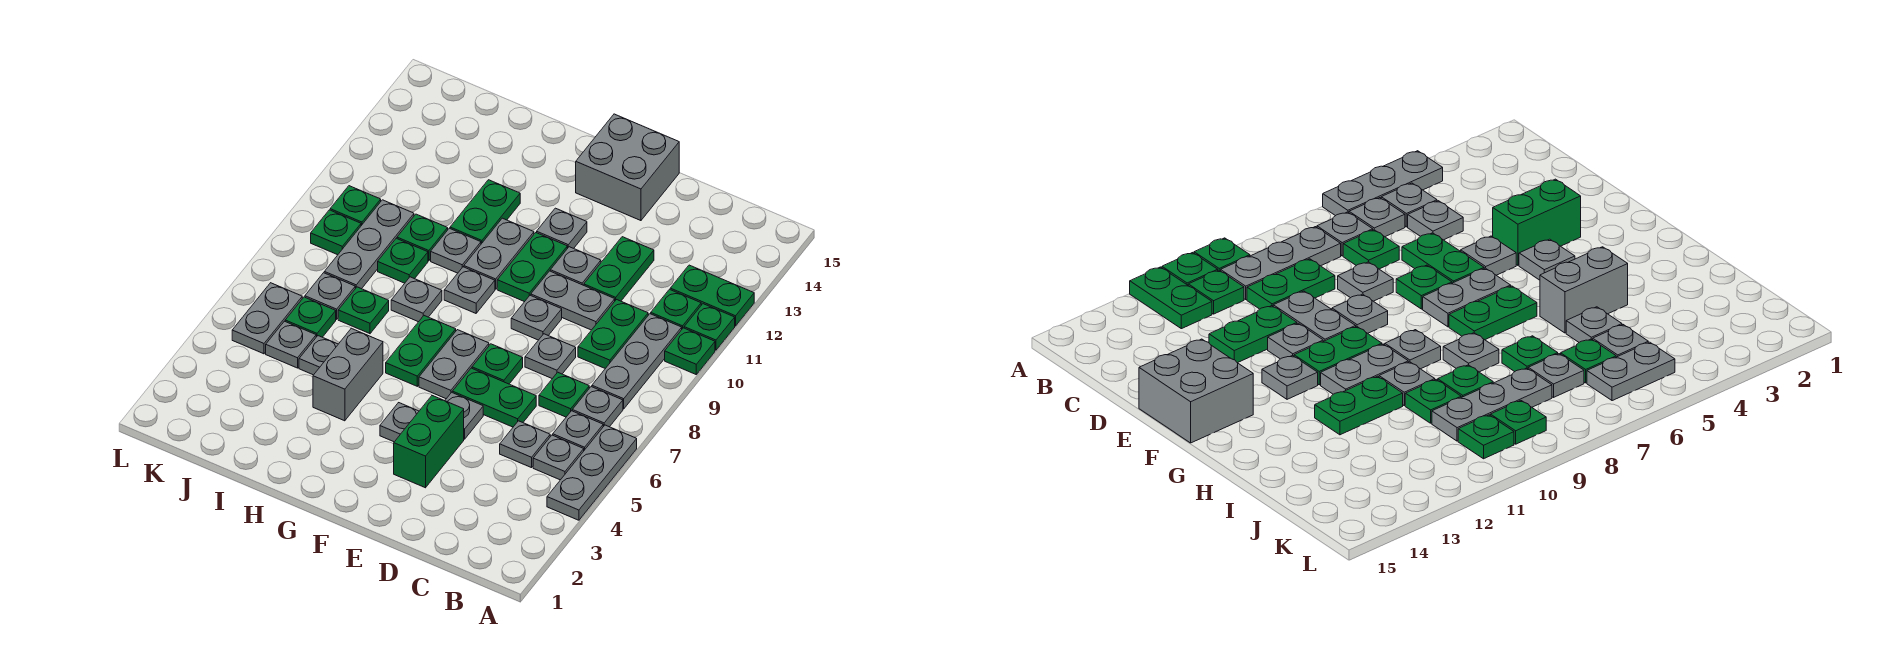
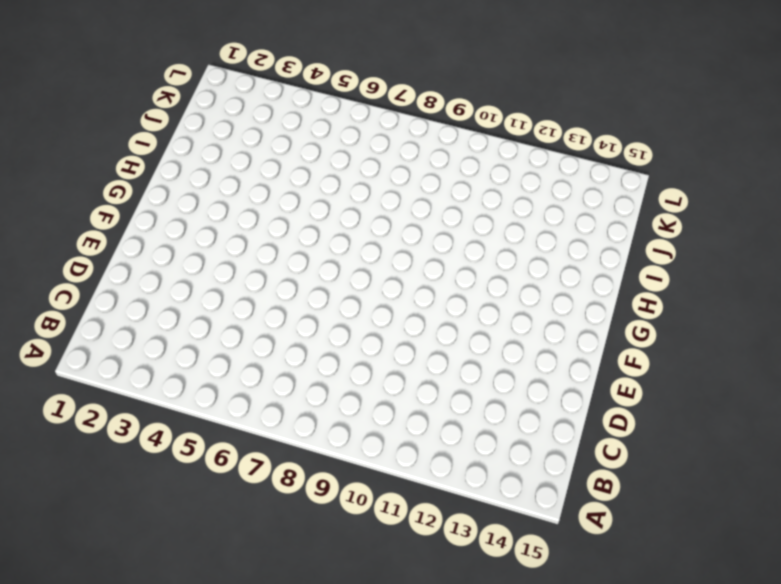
none -> grey 1x3 plate [547,425,637,520]
none -> green 1x1 plate [665,328,715,374]
none -> green 1x1 plate [684,304,735,350]
none -> green 1x2 plate [670,265,754,326]

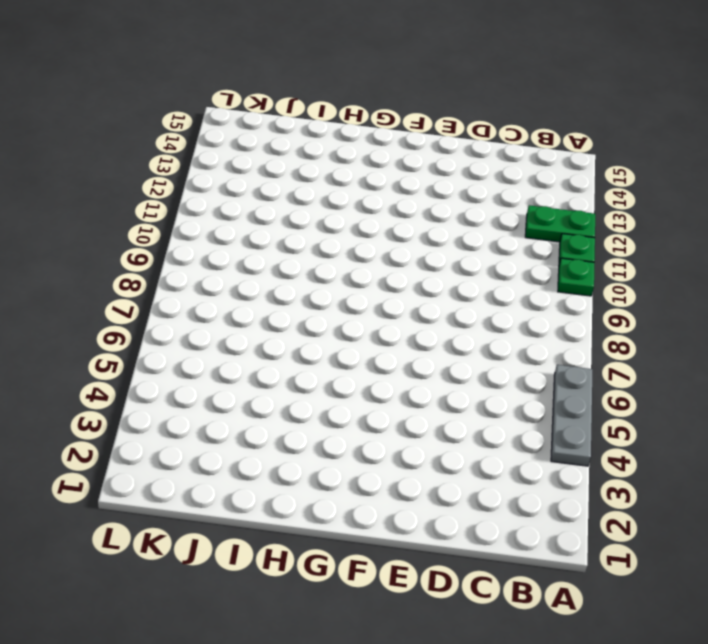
none -> grey 1x1 plate [533,435,584,480]
none -> grey 1x1 plate [553,411,603,450]
none -> grey 1x1 plate [572,387,623,427]
none -> grey 1x3 plate [592,314,682,409]

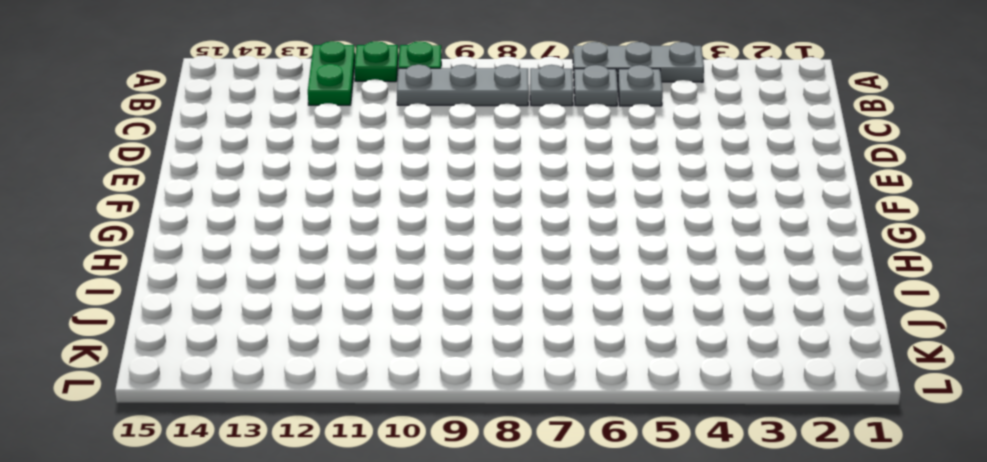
none -> green 1x1 plate [651,289,701,329]
none -> grey 1x1 plate [500,421,550,468]
none -> green 1x1 plate [539,372,589,417]
none -> green 1x2 plate [578,300,648,369]

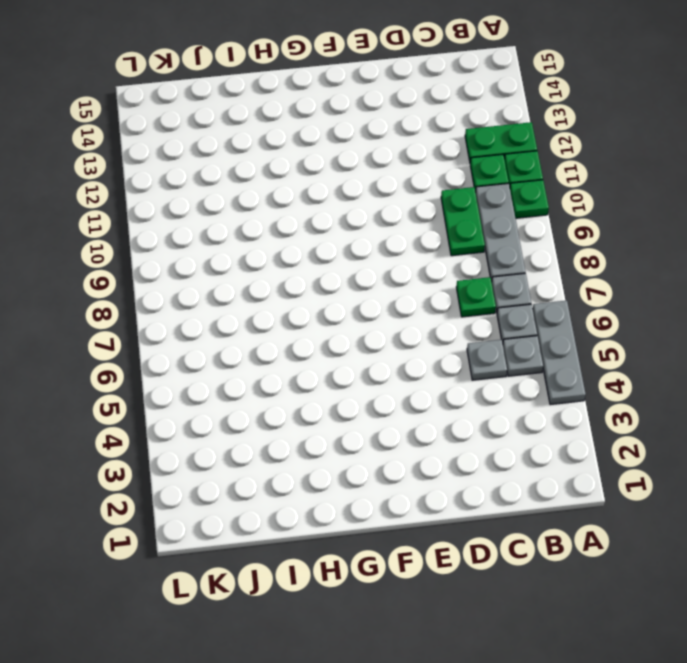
none -> green 1x2 plate [452,368,536,427]
none -> grey 1x1 plate [525,334,576,379]
none -> grey 1x2 plate [531,271,615,330]
none -> green 1x2 plate [584,237,654,301]

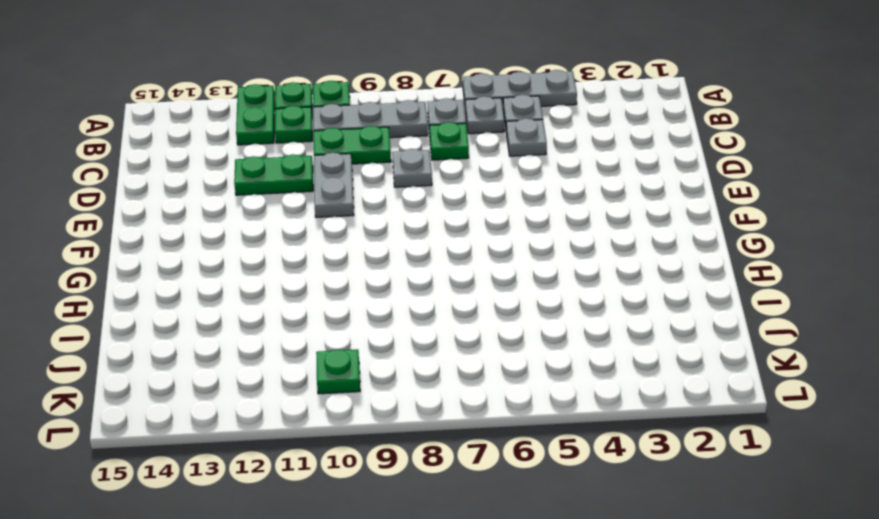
none -> green 1x2 plate [452,368,536,427]
none -> green 1x2 brick [394,396,464,488]
none -> grey 1x1 plate [445,392,483,439]
none -> green 1x1 plate [472,344,523,384]

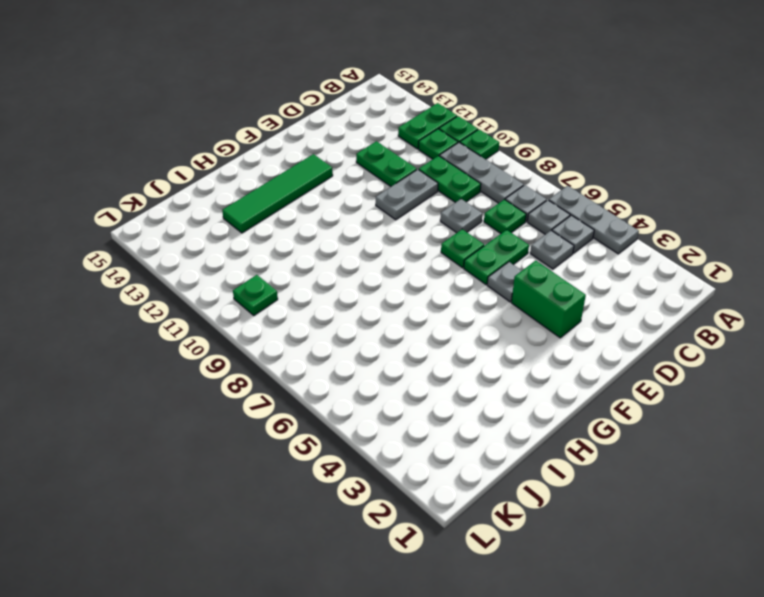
green 1x4 tile [222,154,333,233] -> none
none -> grey 1x1 plate [511,295,562,340]
none -> grey 1x1 plate [550,247,601,285]
none -> grey 2x2 brick [576,114,679,221]
none -> grey 1x1 plate [380,403,419,442]

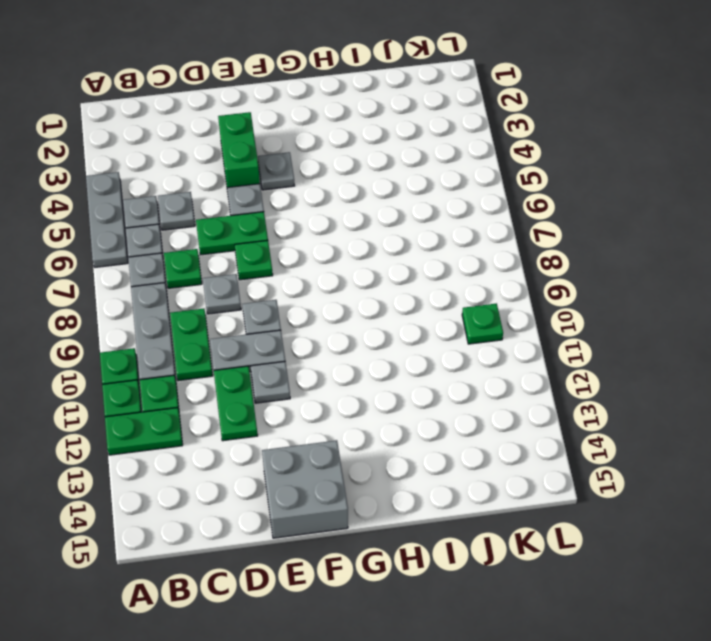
none -> grey 1x2 plate [419,330,489,399]
none -> green 1x2 plate [497,233,567,302]
none -> grey 1x1 plate [537,208,587,248]
none -> green 1x2 plate [386,316,456,386]

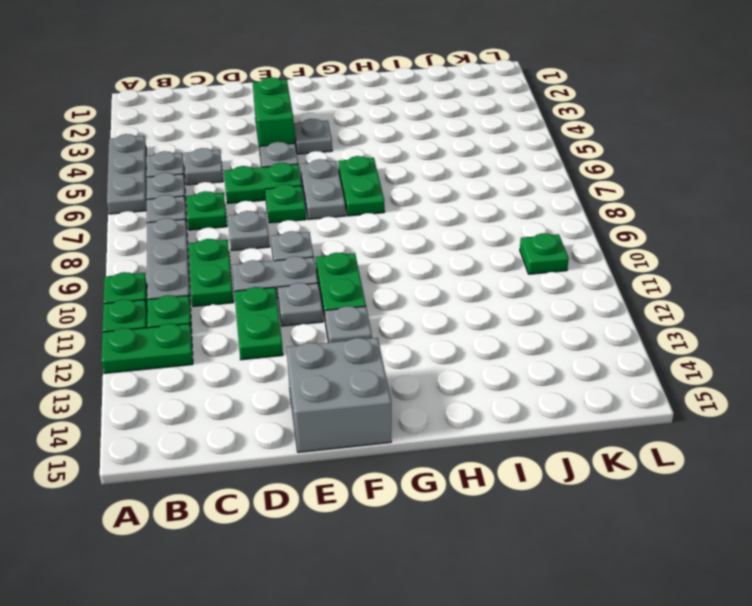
none -> grey 1x1 plate [444,267,495,313]
none -> grey 1x2 plate [464,218,534,289]
none -> grey 1x2 brick [313,328,383,421]
none -> grey 1x1 plate [391,277,442,322]

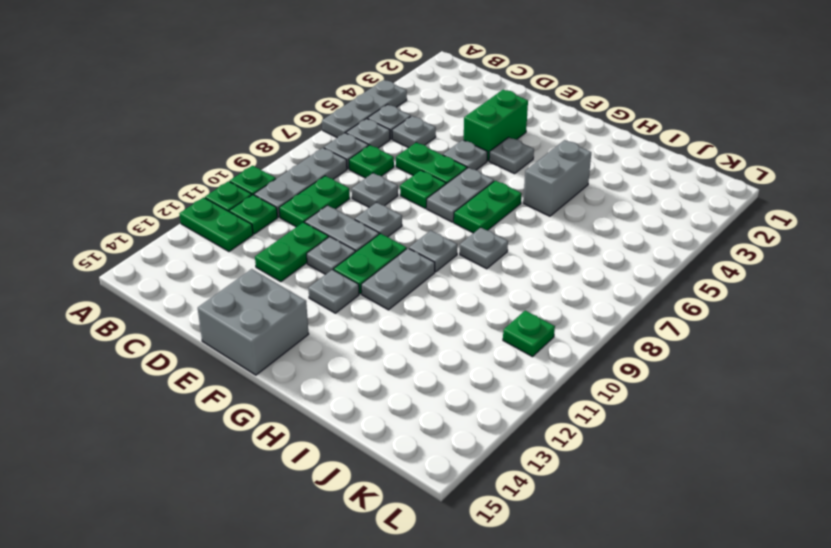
none -> grey 1x1 plate [431,228,481,273]
none -> green 1x2 plate [450,180,520,244]
none -> grey 1x1 plate [299,336,338,375]
none -> green 1x1 plate [338,287,389,334]

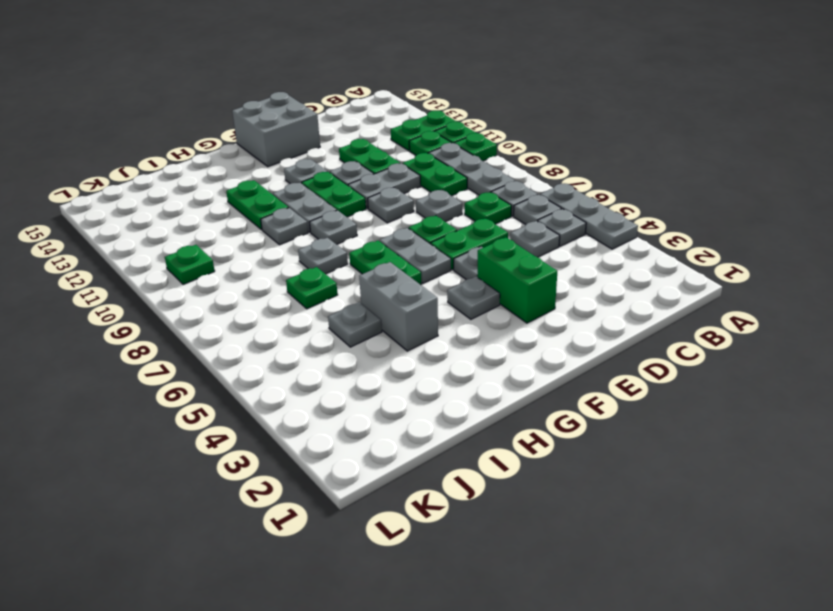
none -> green 1x1 plate [378,238,428,283]
none -> green 1x1 plate [397,214,448,261]
none -> grey 1x1 plate [266,321,316,368]
none -> green 1x1 plate [285,297,336,337]

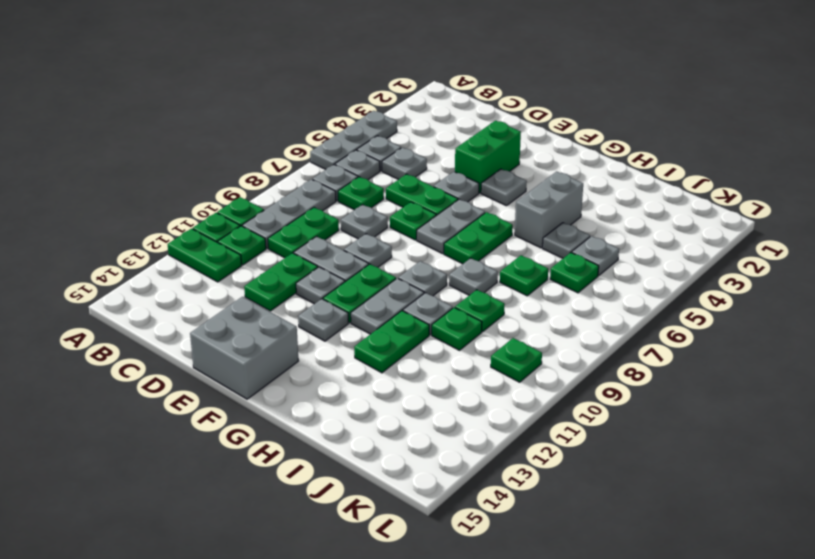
none -> grey 1x1 plate [305,273,355,319]
none -> grey 1x3 plate [324,200,414,289]
none -> grey 1x2 plate [232,283,302,354]
none -> green 1x1 plate [311,210,361,255]

